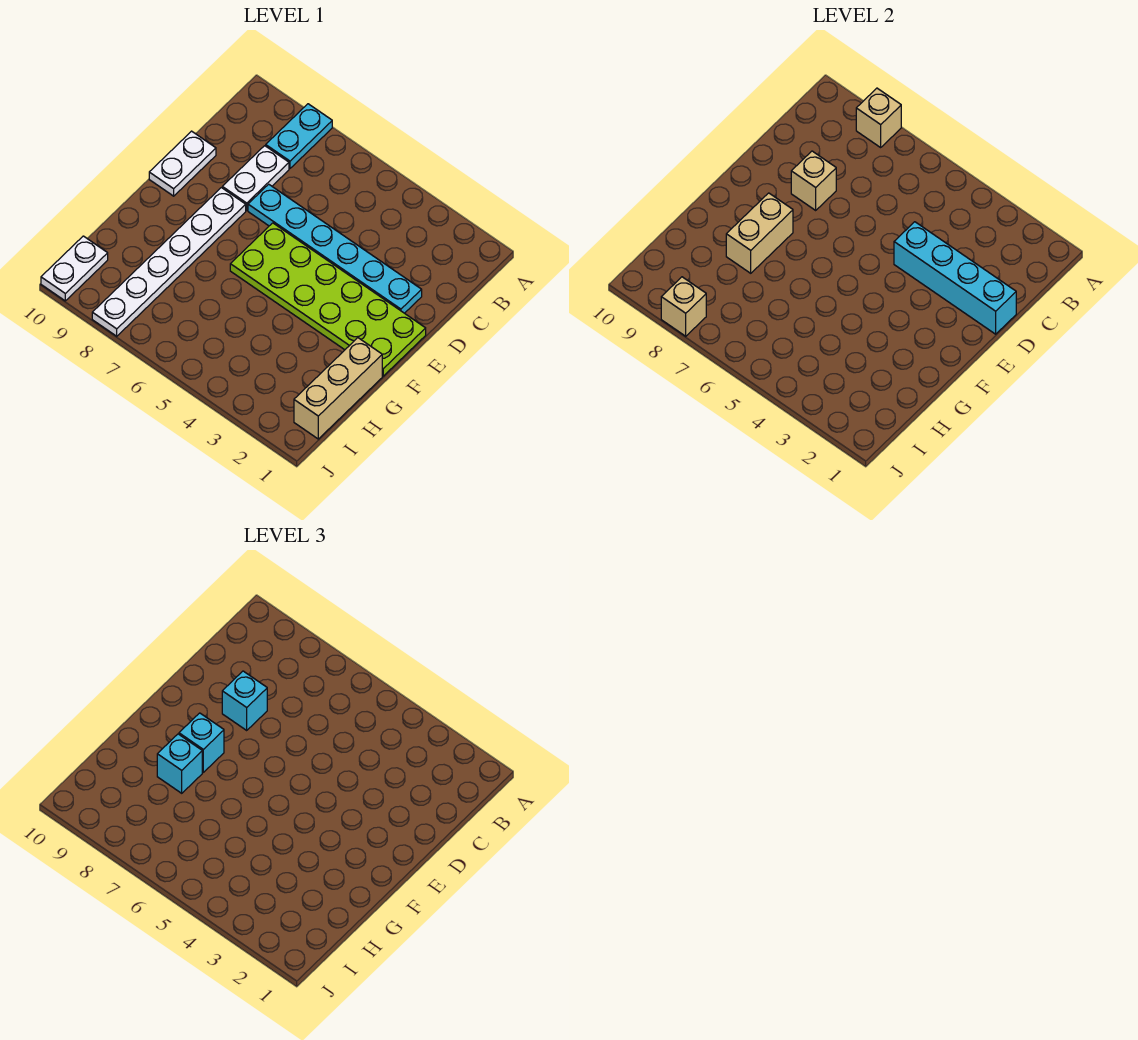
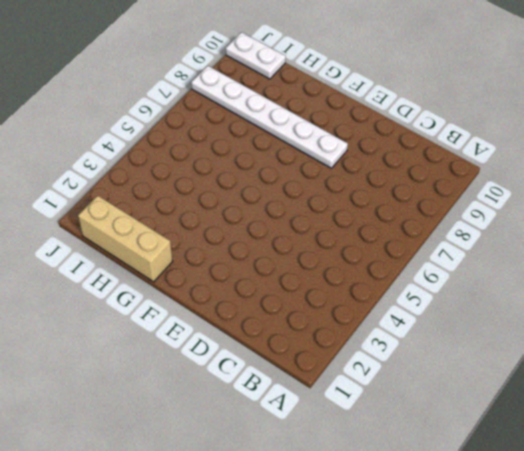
none -> cyan 1x2 plate [266,104,332,168]
none -> white 1x2 plate [222,146,289,210]
none -> cyan 1x6 plate [248,184,422,313]

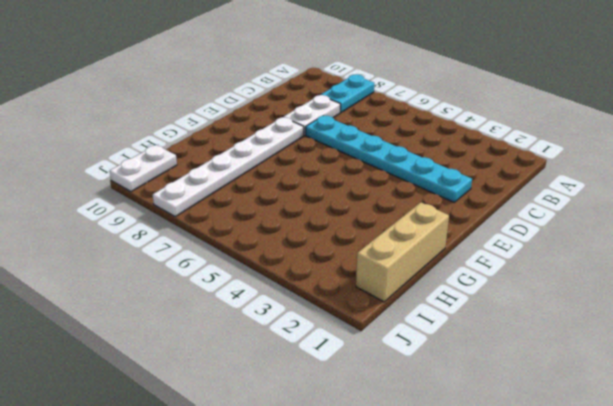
none -> white 1x2 plate [149,131,216,196]
none -> lime 2x6 plate [230,223,426,376]
none -> tan 1x1 brick [856,88,901,147]

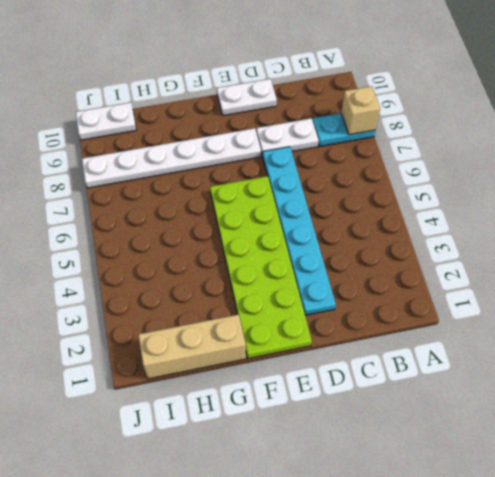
none -> cyan 1x4 brick [894,222,1016,334]
none -> tan 1x1 brick [791,151,836,210]
none -> tan 1x2 brick [726,193,793,273]

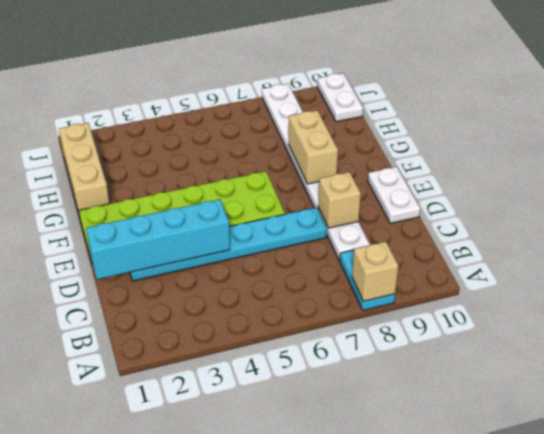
none -> tan 1x1 brick [661,277,706,336]
none -> cyan 1x1 brick [222,671,267,730]
none -> cyan 1x1 brick [179,713,224,772]

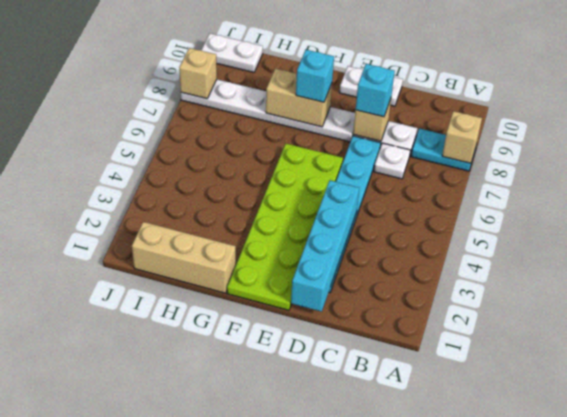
white 1x1 plate [374,143,410,179] -> none
none -> cyan 1x1 brick [157,734,202,793]

